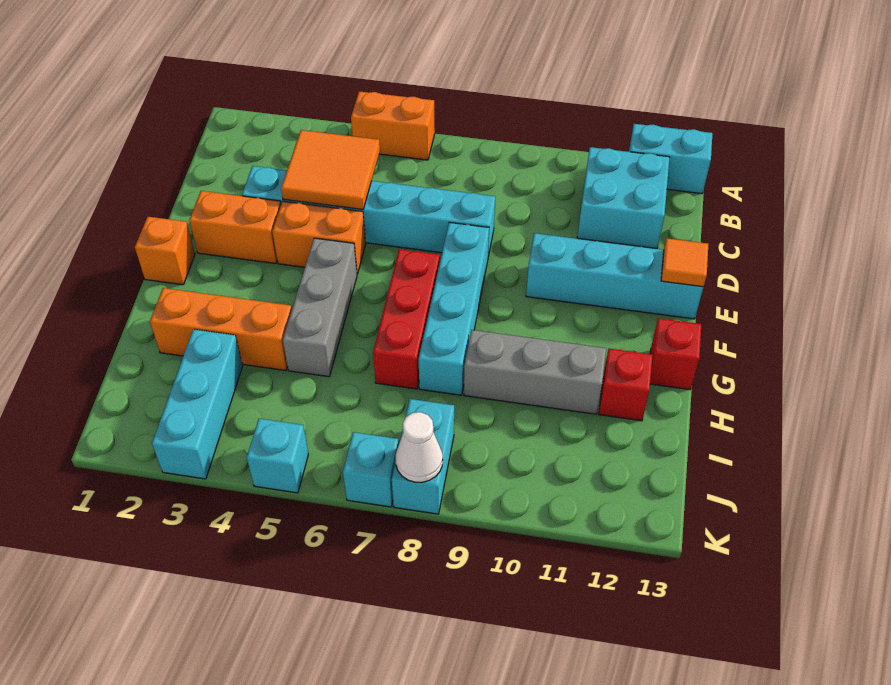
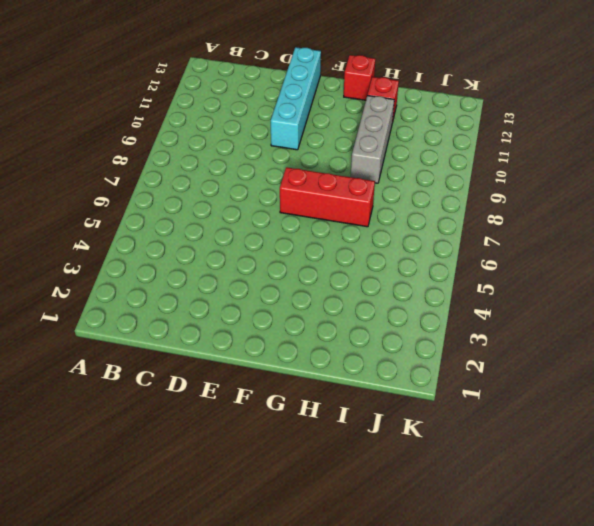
none -> orange 1x2 brick [351,91,435,160]
none -> cyan 1x2 brick [629,124,712,194]
none -> cyan 2x2 brick [577,147,669,249]

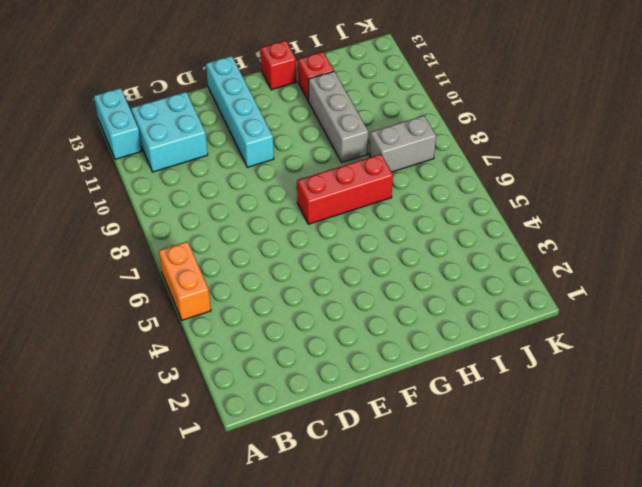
grey 1x2 brick [369,116,436,172] -> cyan 1x2 brick [392,399,454,514]
none -> cyan 1x6 brick [242,166,495,256]
none -> orange 1x2 brick [189,191,281,264]
none -> orange 1x2 brick [272,201,366,274]

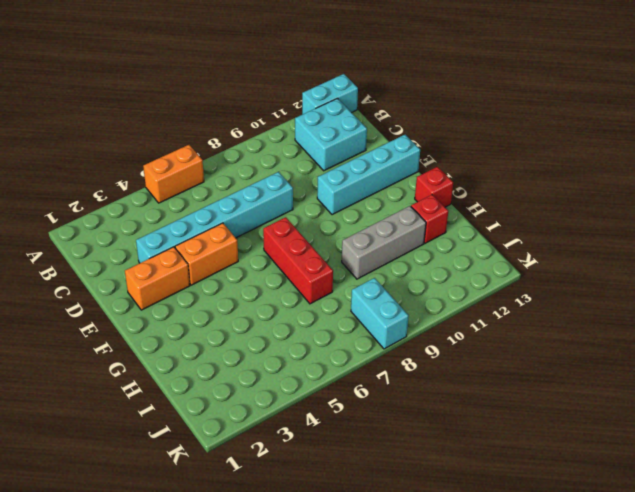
none -> cyan 1x4 brick [419,222,489,395]
none -> orange 1x1 brick [135,217,195,285]
none -> grey 1x3 brick [283,238,357,377]

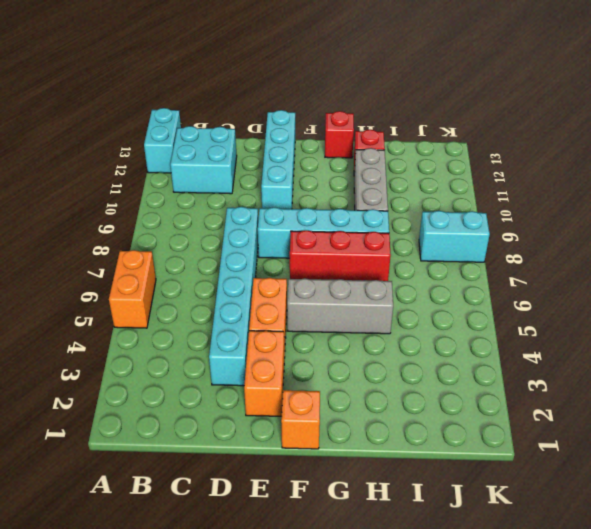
none -> orange 1x3 brick [150,288,292,371]
none -> cyan 1x3 brick [152,329,243,479]
none -> cyan 1x1 brick [247,419,308,493]

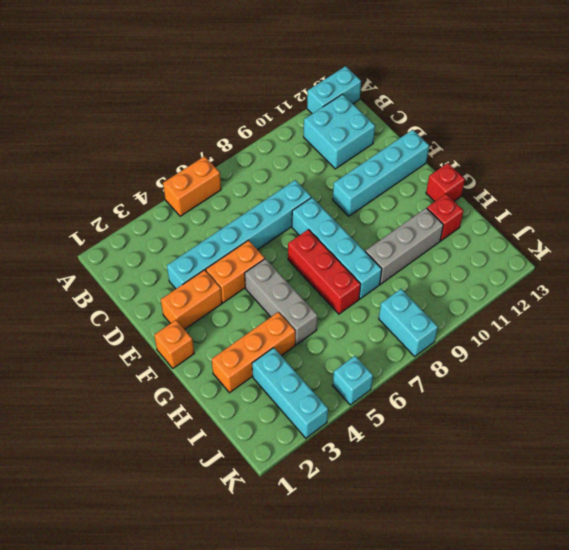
none -> cyan 1x1 brick [343,432,399,507]
none -> orange 2x2 tile [281,130,380,210]
none -> orange 1x1 tile [661,238,708,287]

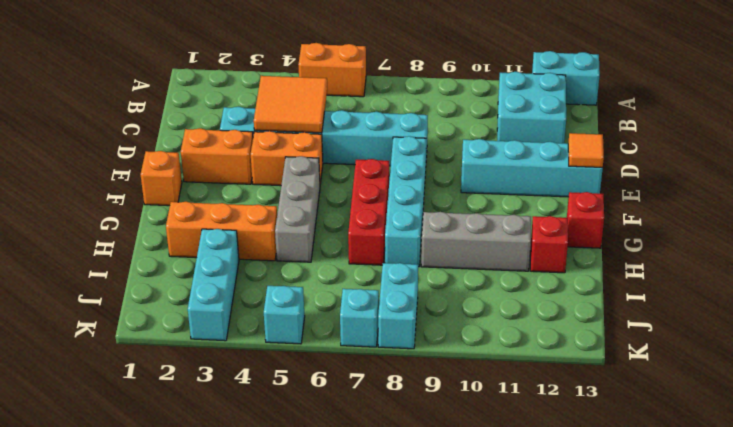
none -> white 1x1 cone [396,412,443,482]

